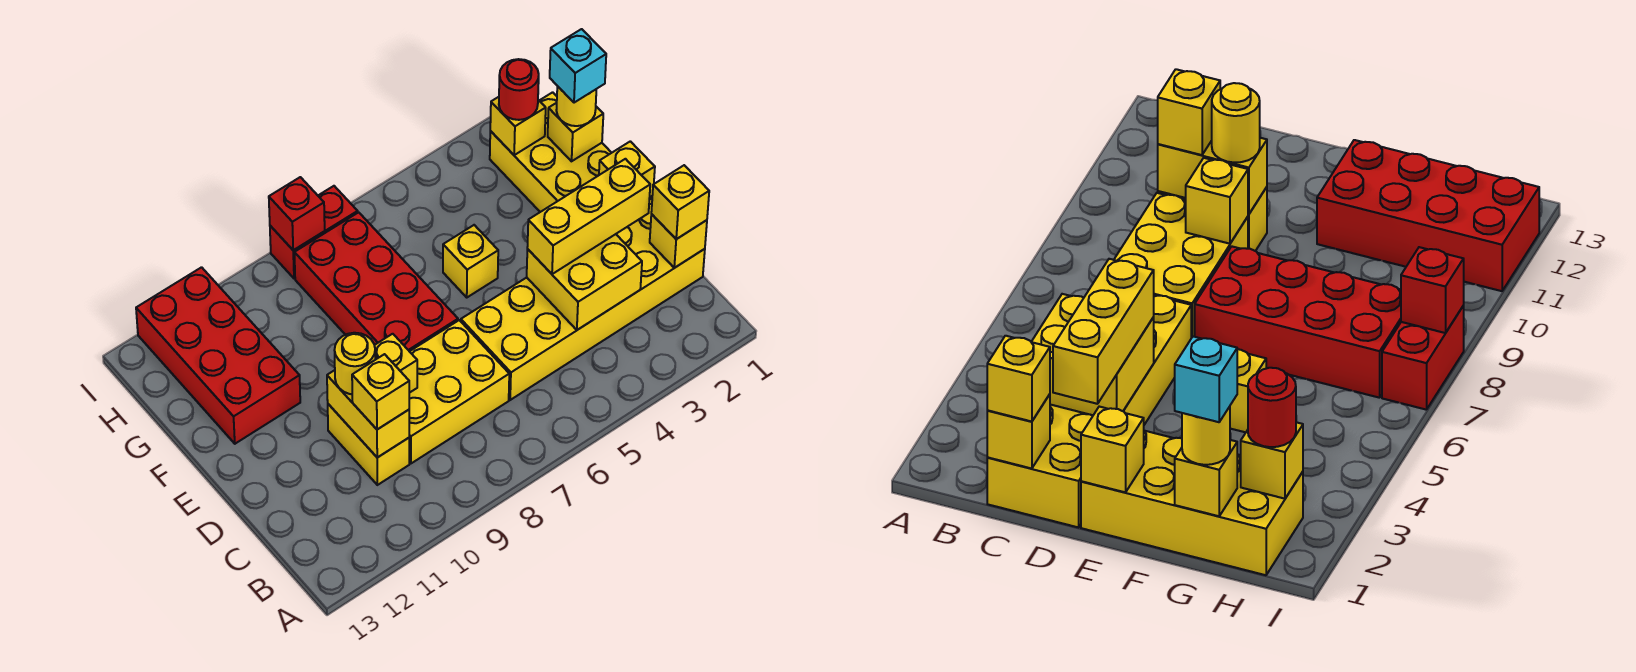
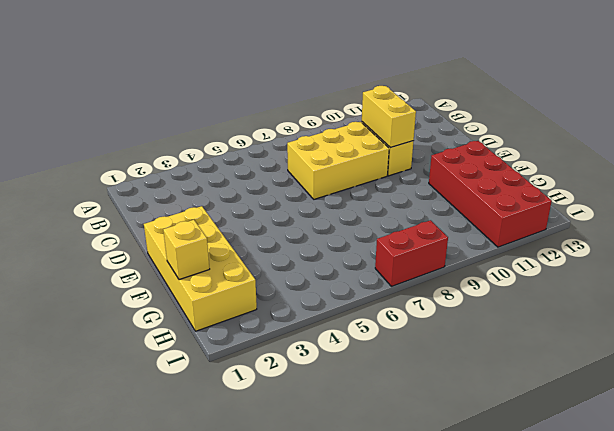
none -> yellow 2x6 brick [461,199,705,400]
none -> red 2x4 brick [294,212,458,351]
none -> yellow 1x1 brick [443,225,498,297]

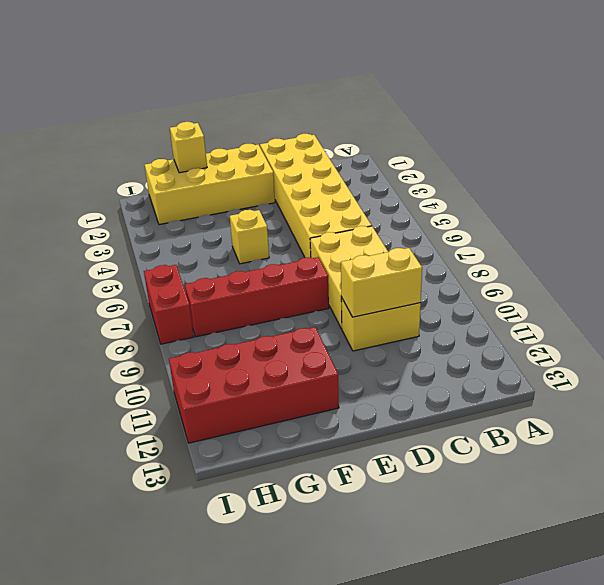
red 1x4 brick [185,257,329,337] -> red 2x4 brick [294,212,458,351]
none -> yellow 1x1 brick [650,214,707,268]
none -> yellow 2x2 brick [527,234,642,330]
none -> yellow 1x1 brick [374,334,417,393]

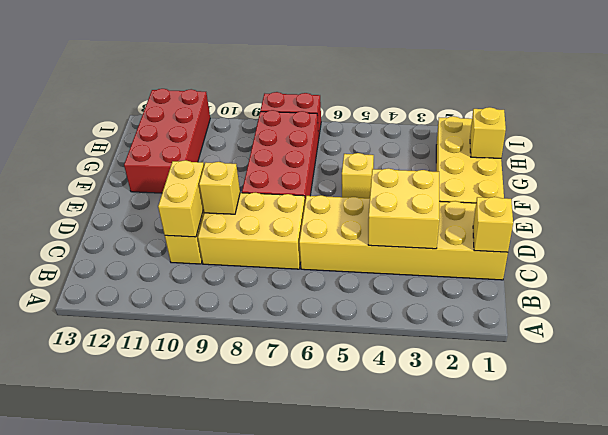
none -> yellow 1x1 brick [599,141,655,197]
none -> yellow 1x1 brick [490,97,546,155]
none -> red 1x1 brick [269,177,325,250]

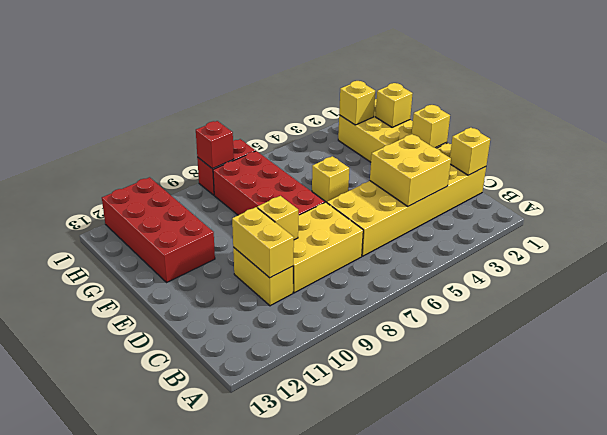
none -> yellow 1x1 brick [651,165,709,239]
none -> yellow 1x1 brick [352,354,409,430]
none -> yellow 1x3 brick [527,159,650,274]

